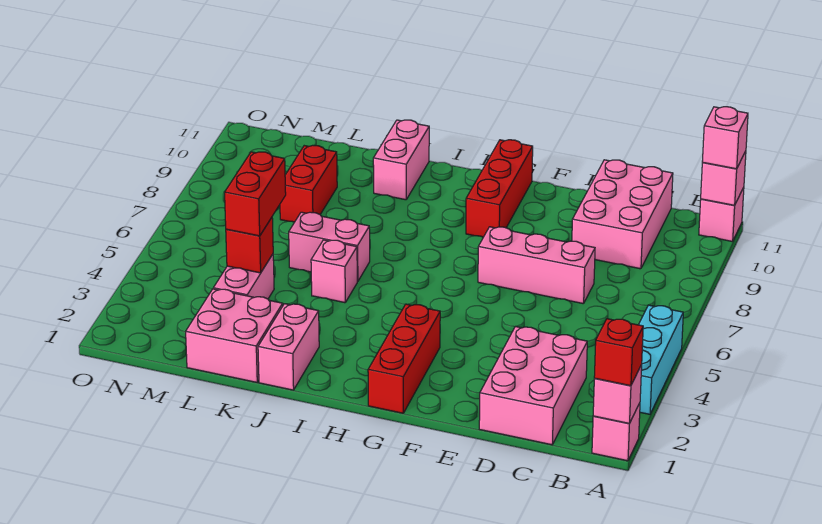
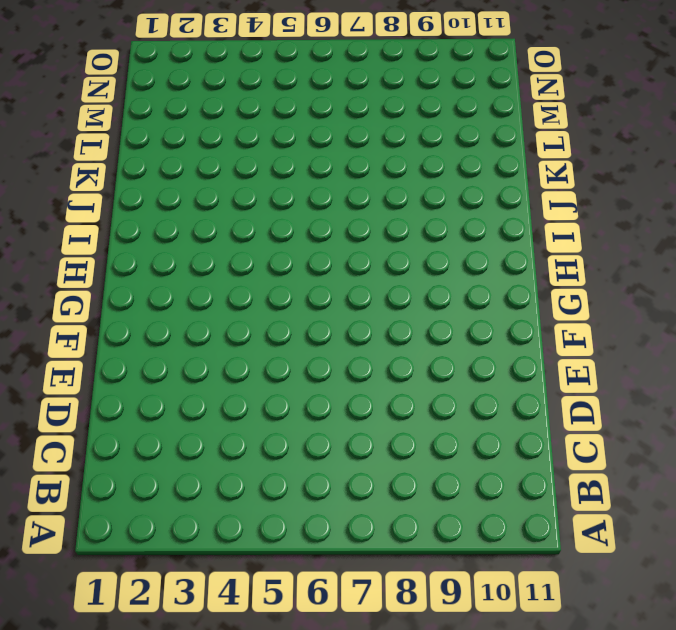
none -> pink 1x1 brick [592,403,640,461]
none -> cyan 1x3 brick [639,305,683,414]
none -> pink 1x1 brick [699,187,744,242]

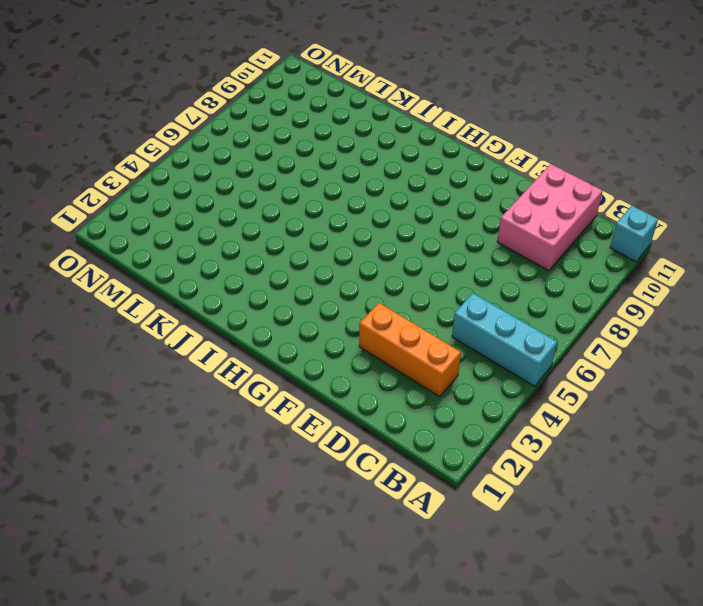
cyan 1x3 brick [452,293,557,386] -> cyan 1x3 brick turned to [639,305,683,414]
cyan 1x1 brick [610,206,658,262] -> pink 1x1 brick [699,187,744,242]
orange 1x3 brick [359,303,461,396] -> pink 2x3 brick [479,326,587,445]
none -> pink 1x1 brick [592,403,640,461]
none -> pink 1x3 brick [478,227,595,304]
none -> red 1x3 brick [368,304,440,413]

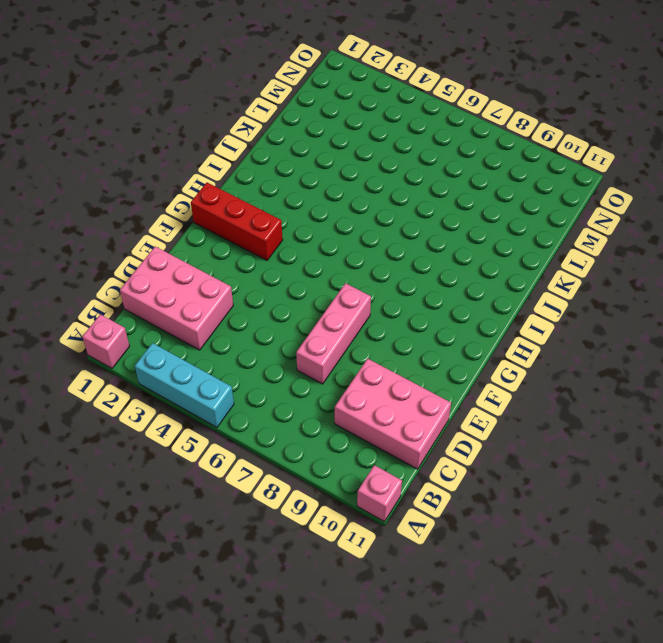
none -> red 1x3 brick [466,140,533,237]
none -> pink 1x2 brick [258,304,319,390]
none -> pink 1x1 brick [311,240,357,303]

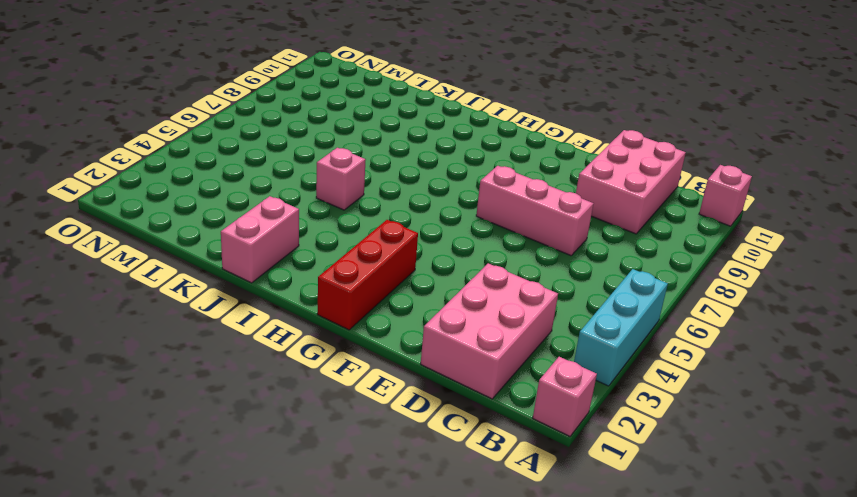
none -> red 1x3 brick [466,140,533,237]
none -> pink 1x2 brick [289,212,370,281]
none -> pink 1x2 brick [373,120,429,200]

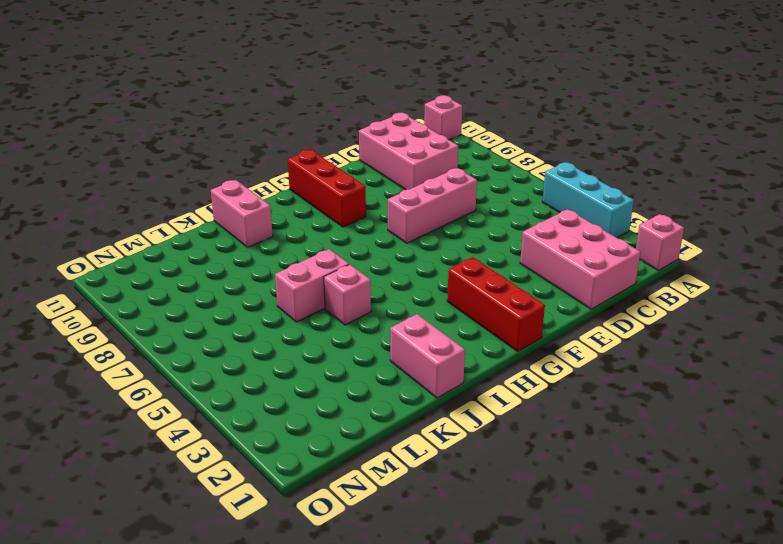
none -> pink 2x2 brick [186,289,283,382]
none -> pink 1x2 brick [213,254,274,299]
none -> red 1x2 brick [280,145,337,222]

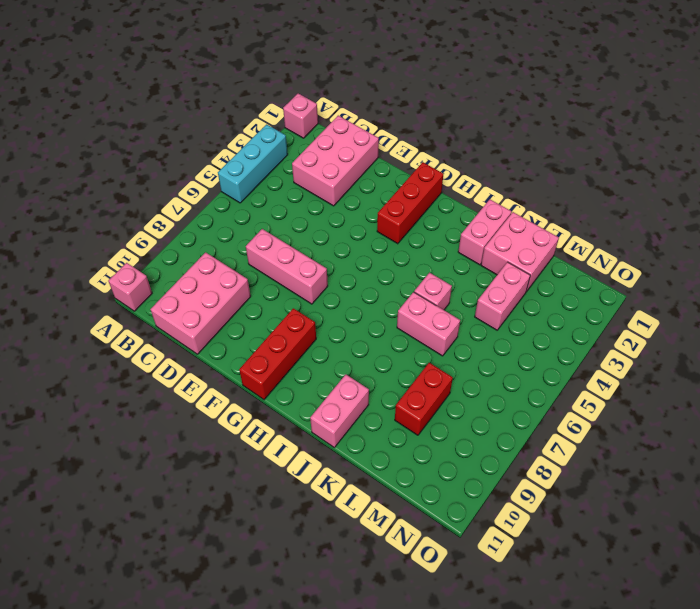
none -> pink 1x1 brick [593,365,642,424]
none -> pink 1x1 brick [701,151,746,205]
none -> red 1x1 brick [226,218,273,273]

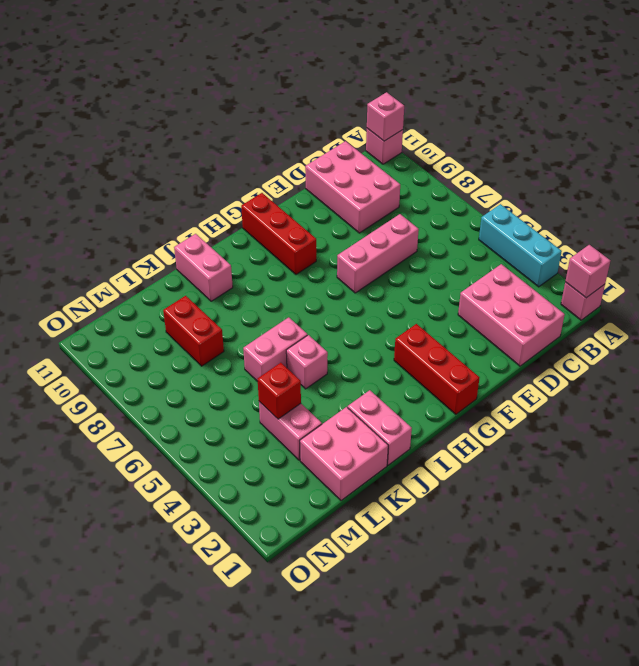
none -> red 1x1 brick [594,319,643,386]
none -> pink 1x1 brick [702,107,748,169]
none -> red 1x2 brick [225,152,286,236]

